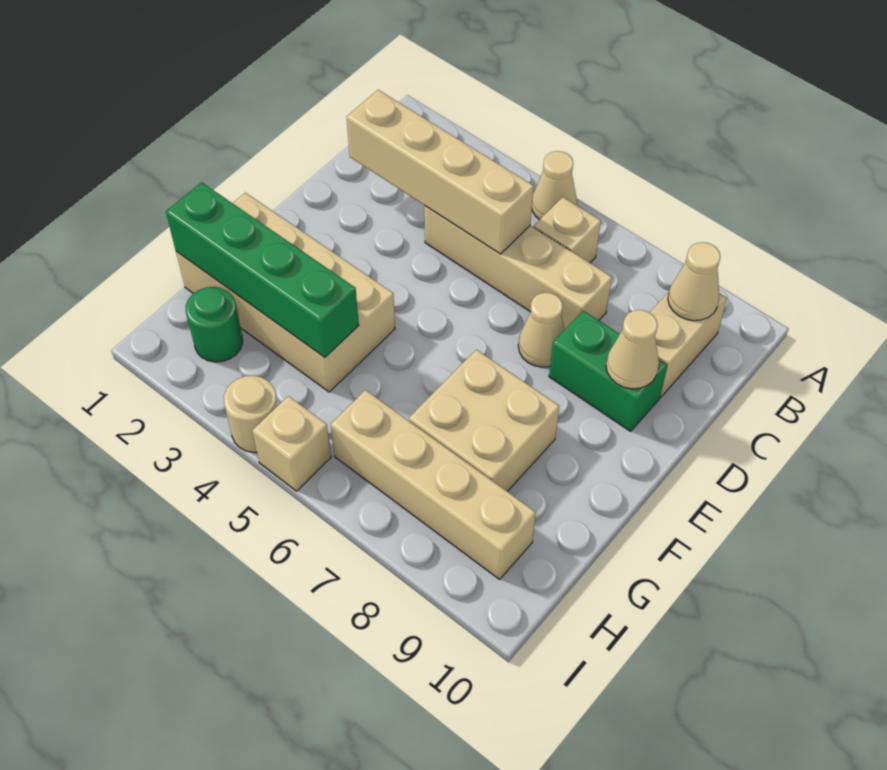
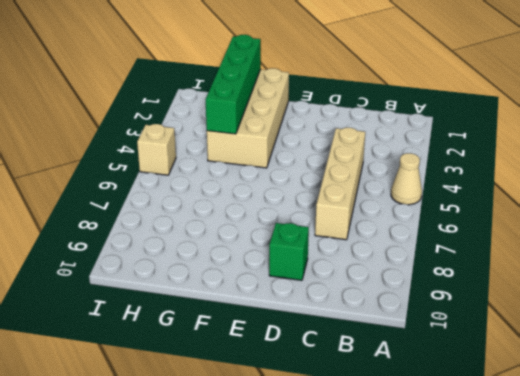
green 1x1 brick [269,223,309,280] -> green 1x2 brick [549,311,667,431]
none -> tan 1x1 brick [534,197,601,263]
none -> tan 1x2 brick [650,292,727,397]
none -> tan 1x1 cone [518,293,565,367]

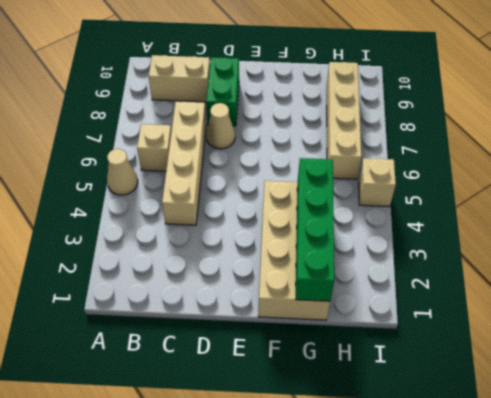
none -> tan 2x2 brick [409,350,559,491]
none -> green 1x1 round brick [186,287,243,362]
none -> tan 1x1 round brick [224,376,278,452]

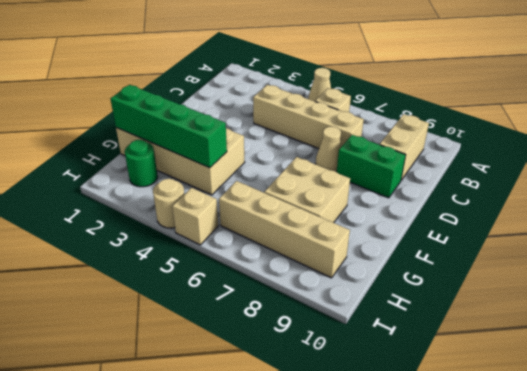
none -> tan 1x1 cone [668,242,720,321]
none -> tan 1x4 brick [347,90,534,254]
none -> tan 1x1 cone [606,310,659,389]

